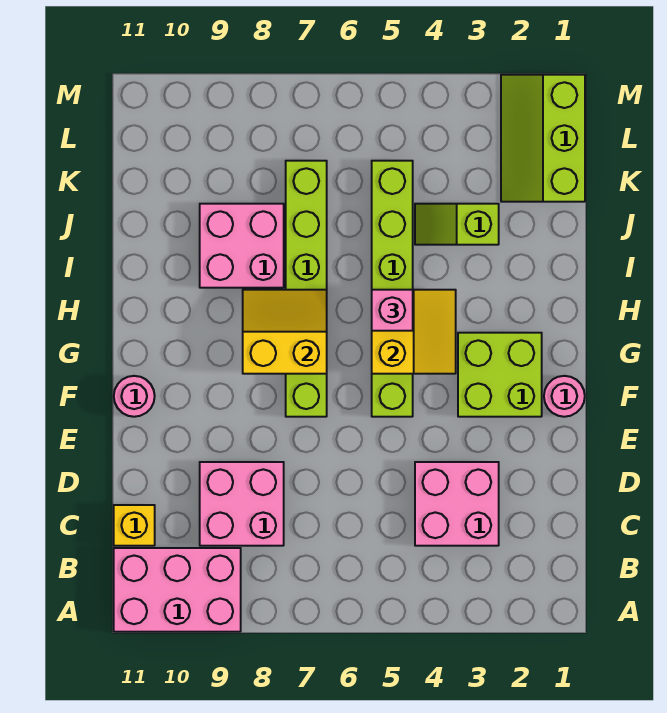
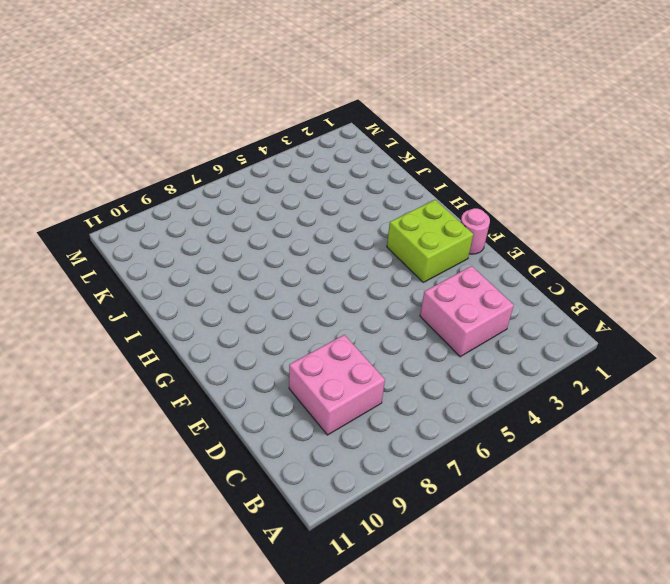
none -> pink 2x3 brick [114,548,241,632]
none -> yellow 1x1 brick [114,505,155,546]
none -> lime 1x6 brick [372,161,413,417]

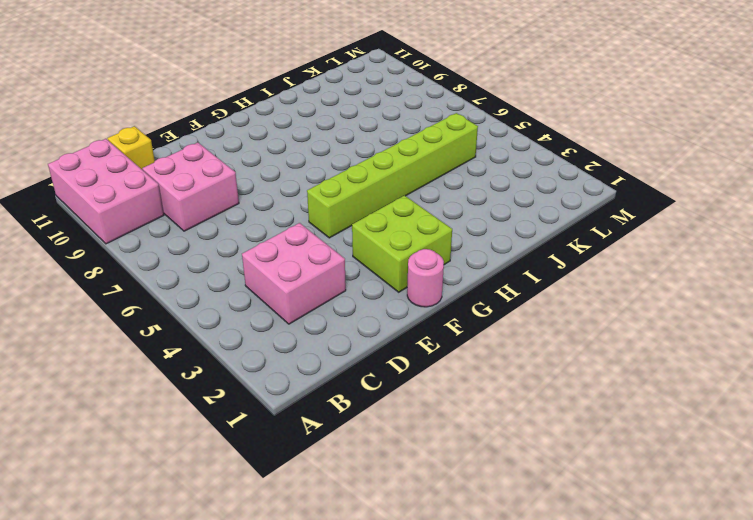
none -> lime 1x6 brick [286,161,327,417]
none -> pink 1x1 round brick [114,376,155,417]
none -> pink 2x2 brick [200,204,284,288]

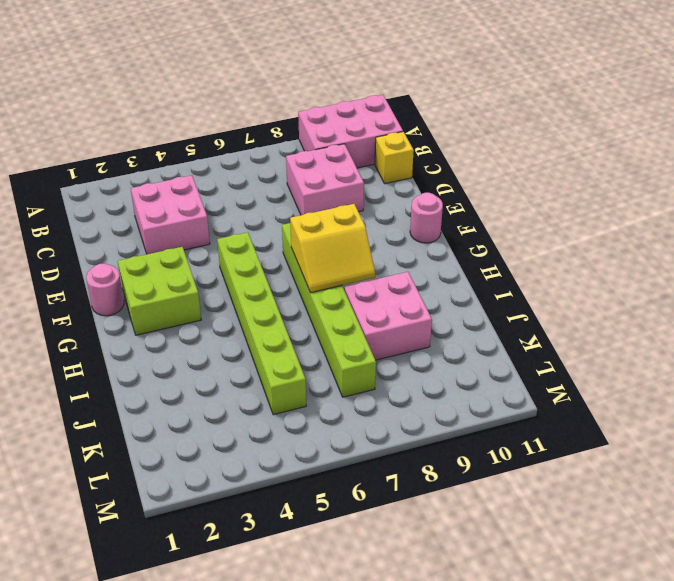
none -> lime 1x2 slope [415,204,499,245]
none -> lime 2x3 slope [501,75,585,202]
none -> yellow 2x2 slope [372,290,456,374]

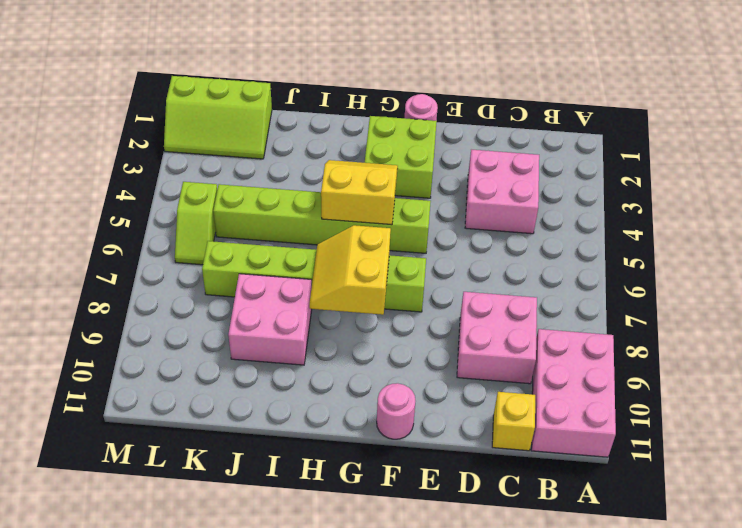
lime 1x2 slope [175,182,217,265] -> lime 1x2 slope moved to [415,204,499,245]
none -> pink 1x1 brick [372,290,413,331]

